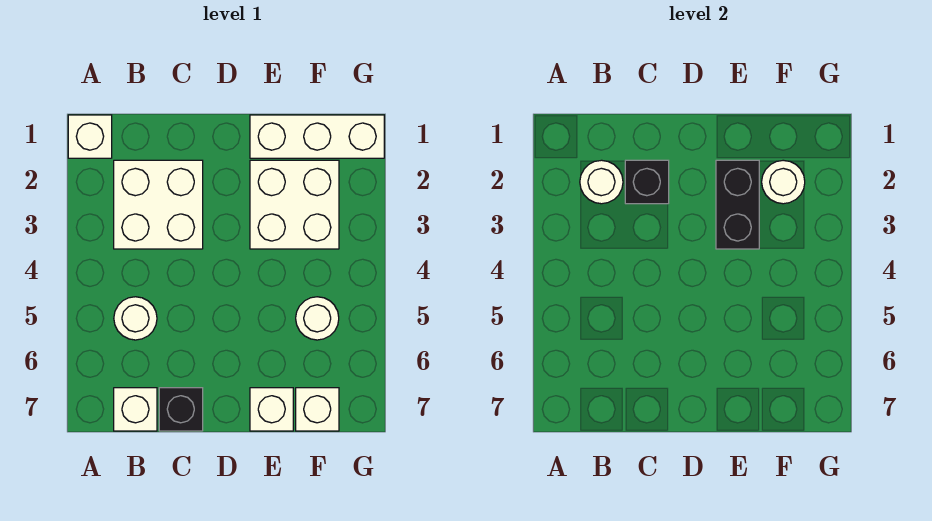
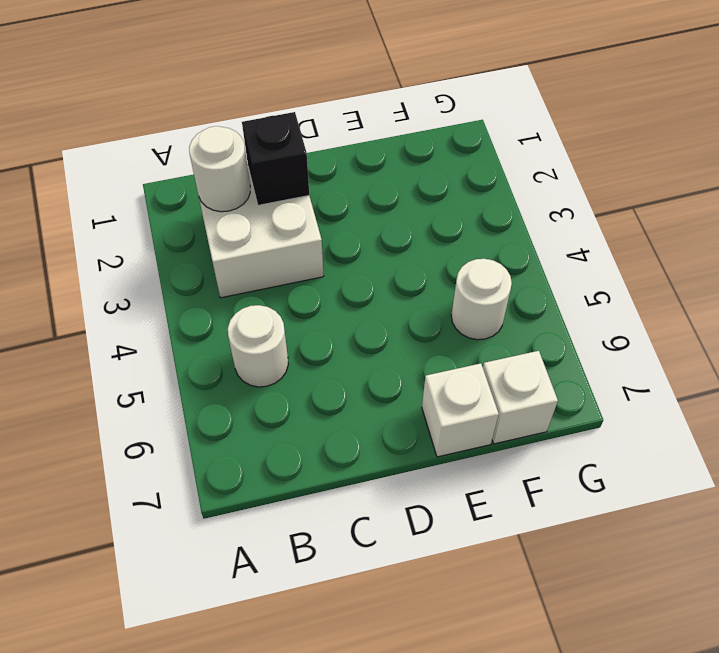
none -> white 1x1 brick [68,115,112,158]
none -> white 1x1 brick [114,388,157,431]
none -> black 1x1 brick [159,388,203,431]

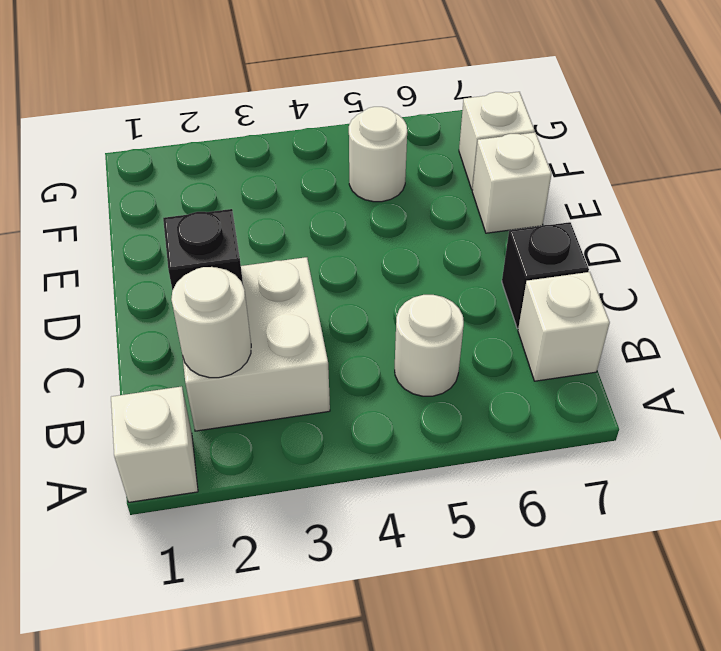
none -> white 1x3 brick [250,115,384,158]
none -> white 2x2 brick [250,160,339,249]
none -> black 1x2 brick [716,160,759,249]

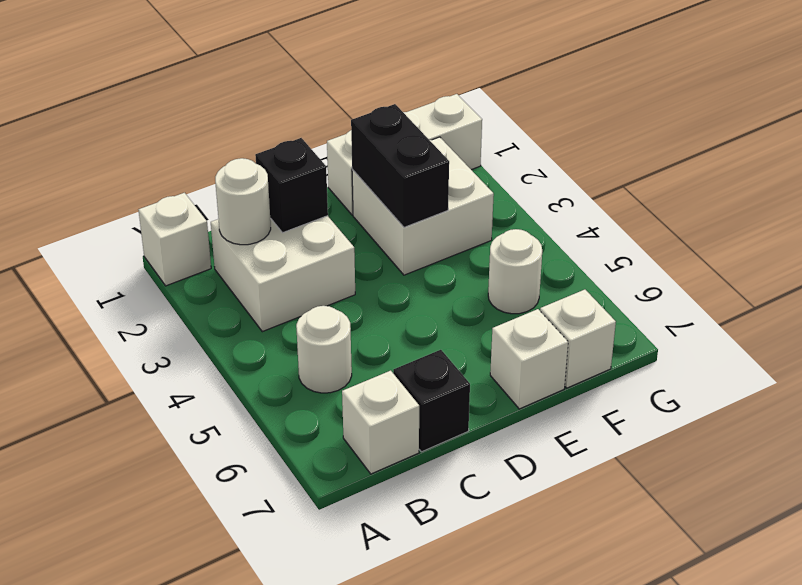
none -> white 1x1 round brick [762,160,805,204]

